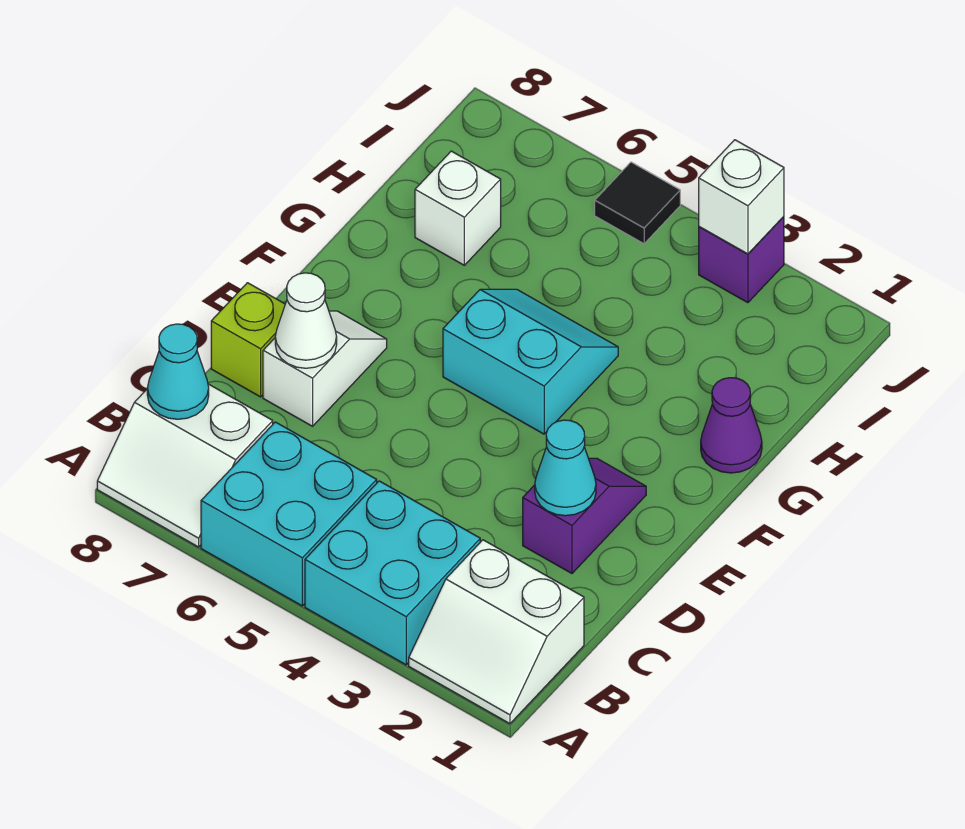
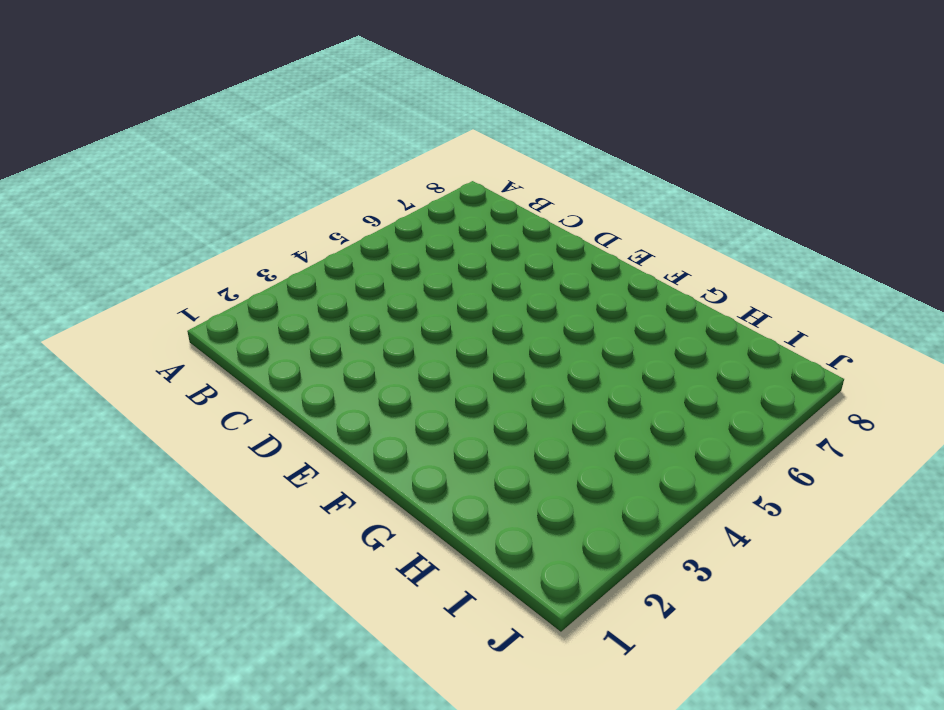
none -> white 2x2 slope [409,540,584,724]
none -> cyan 2x2 brick [305,481,480,665]
none -> cyan 2x2 brick [201,422,377,606]

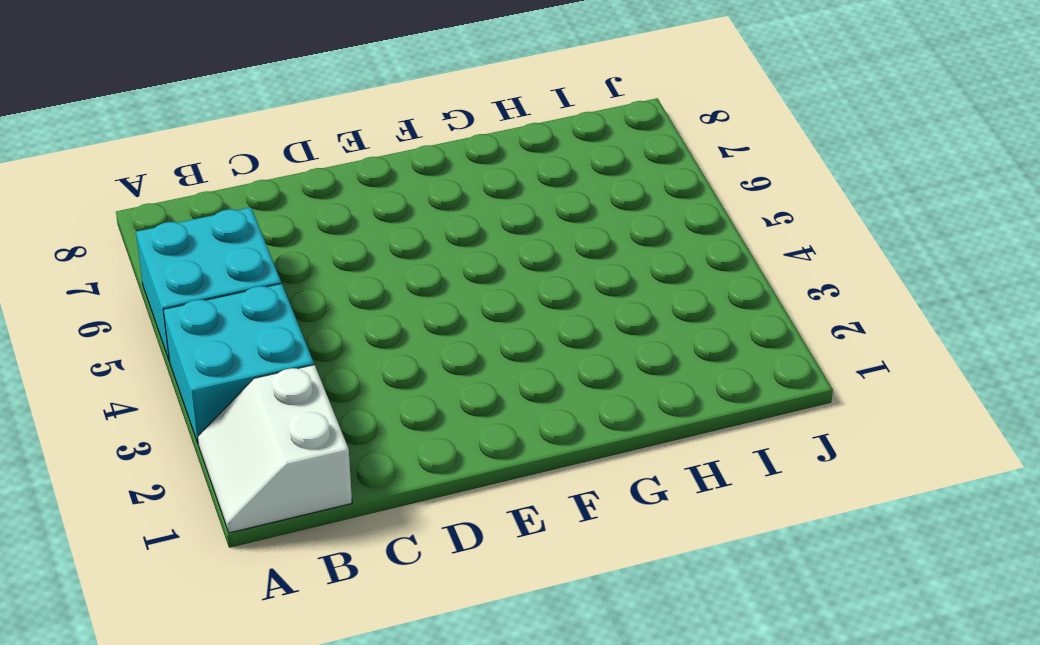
none -> white 2x2 slope [97,384,273,547]
none -> purple 1x2 slope [523,458,646,573]
none -> white 1x2 slope [263,311,387,426]

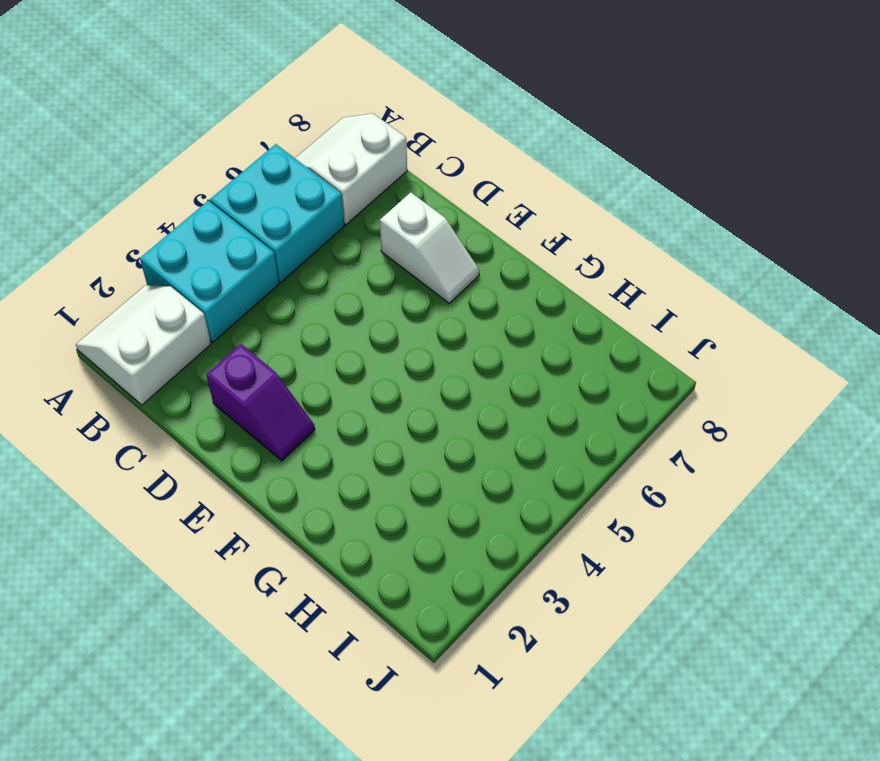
none -> lime 1x1 brick [211,283,285,397]
none -> cyan 2x2 slope [443,289,618,434]
none -> purple 1x1 cone [701,378,762,473]

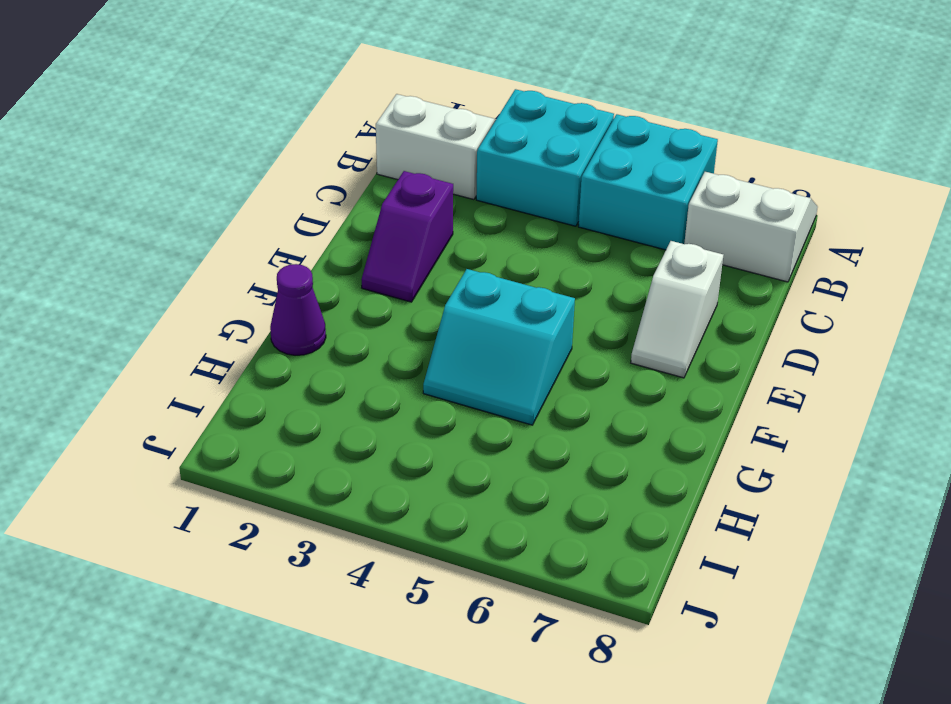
none -> lime 1x1 brick [211,283,285,397]
none -> white 1x1 brick [415,151,501,265]
none -> purple 1x1 brick [699,217,784,303]

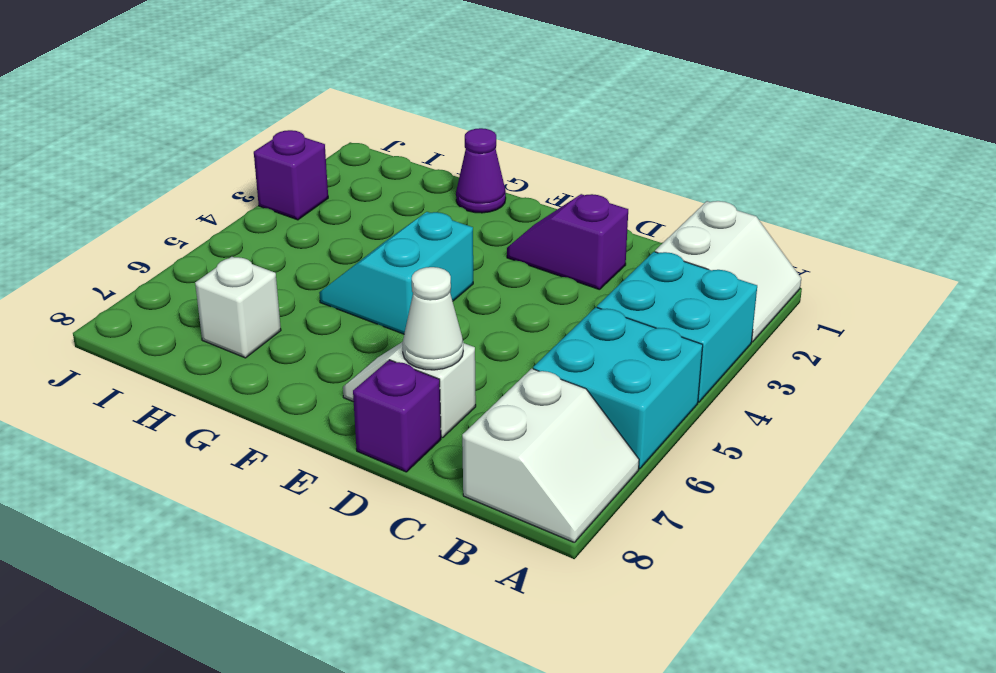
purple 1x1 brick [353,360,441,472] -> lime 1x1 brick [211,283,285,397]
none -> black 1x1 tile [595,162,680,244]
none -> cyan 1x1 cone [147,324,209,419]
none -> cyan 1x1 cone [535,420,596,516]

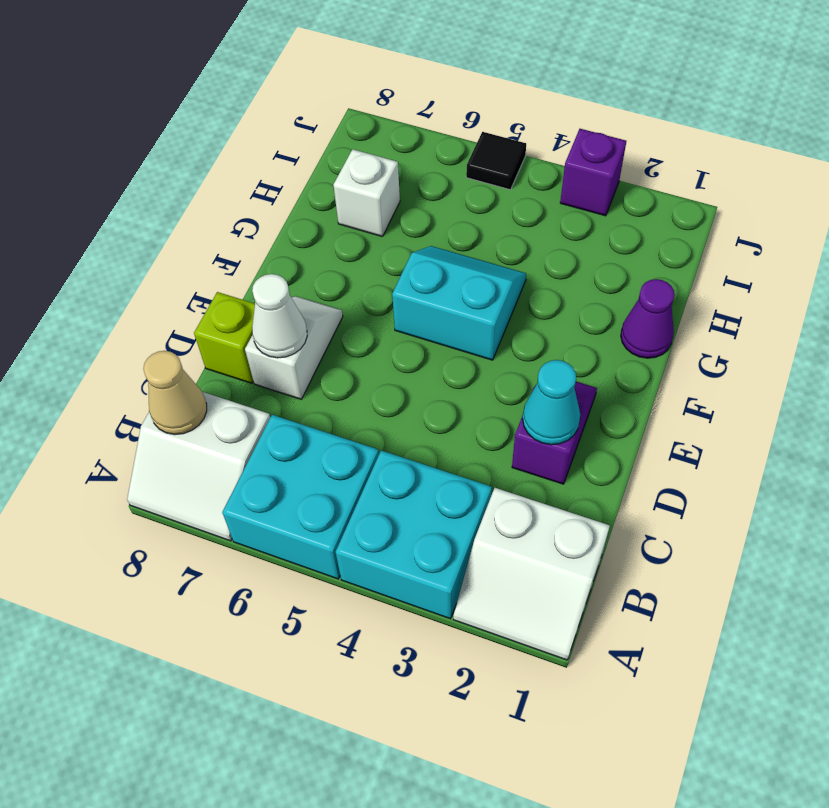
tan 1x1 cone [144,351,207,435] -> cyan 1x1 cone [147,324,209,419]
none -> white 1x1 brick [699,140,784,254]

